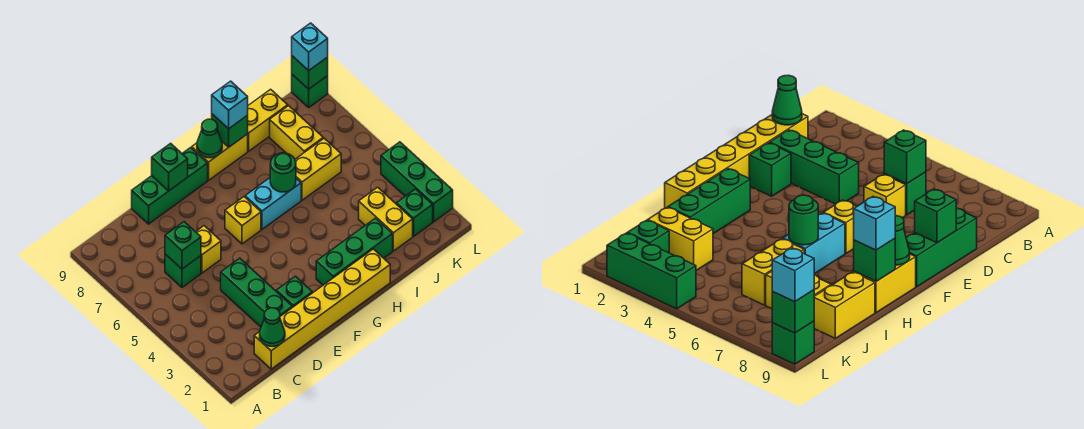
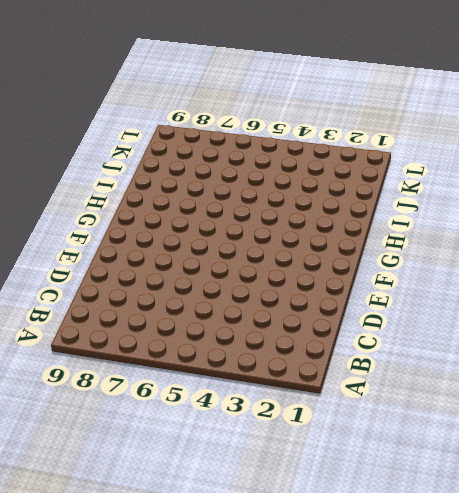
none -> yellow 1x6 brick [254,249,390,369]
none -> green 1x1 brick [165,254,201,287]
none -> green 1x3 brick [221,258,292,327]

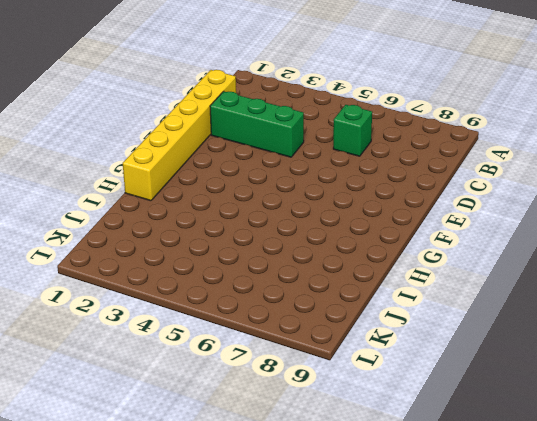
none -> yellow 1x1 brick [196,226,221,273]
none -> green 1x3 brick [132,148,208,224]
none -> green 1x1 brick [276,276,312,308]

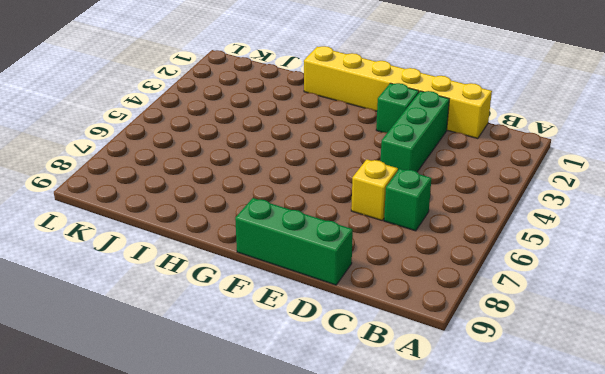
none -> yellow 1x1 brick [225,197,261,244]
none -> green 1x3 brick [316,218,393,285]
none -> cyan 1x2 brick [245,178,301,229]

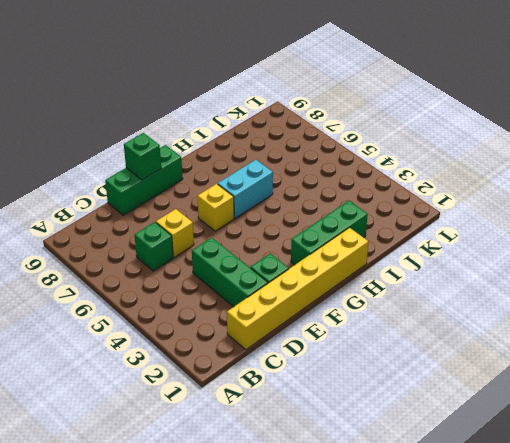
none -> yellow 1x2 brick [192,134,248,180]
none -> yellow 1x2 brick [295,138,341,200]
none -> yellow 1x2 brick [248,89,288,151]

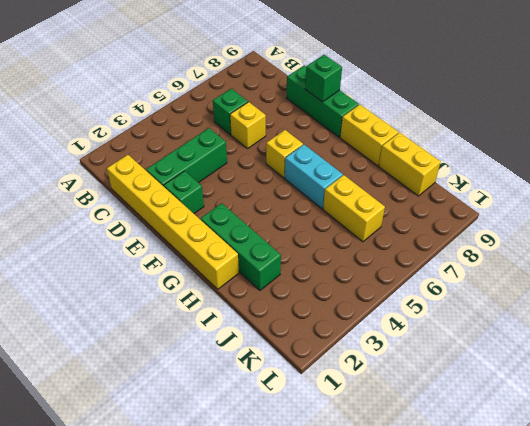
none -> yellow 1x2 brick [359,187,413,251]
none -> yellow 1x2 brick [270,106,323,159]
none -> green 1x1 brick [397,189,433,236]

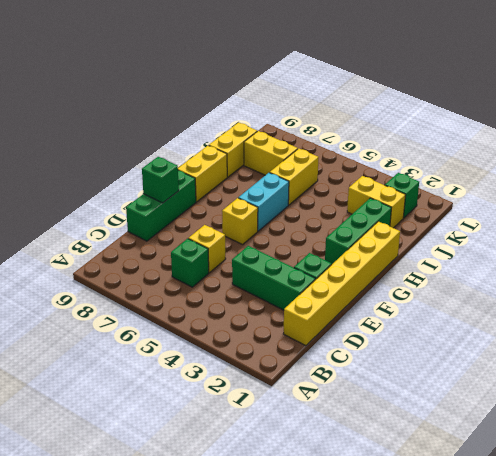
none -> green 1x3 brick [381,142,453,222]
none -> green 1x1 brick [292,75,328,107]
none -> green 1x1 cone [260,308,285,346]

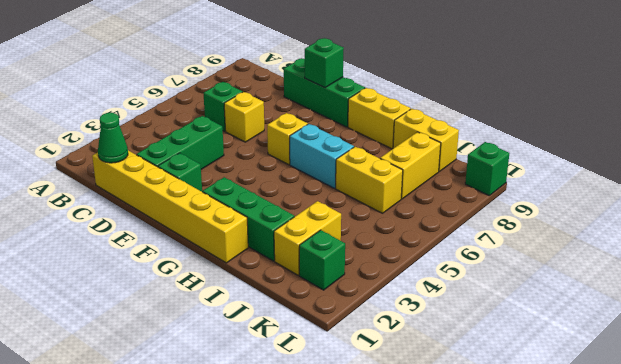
none -> green 1x3 brick [381,142,453,222]
none -> green 1x1 brick [165,222,201,269]
none -> green 1x1 cone [197,119,222,158]

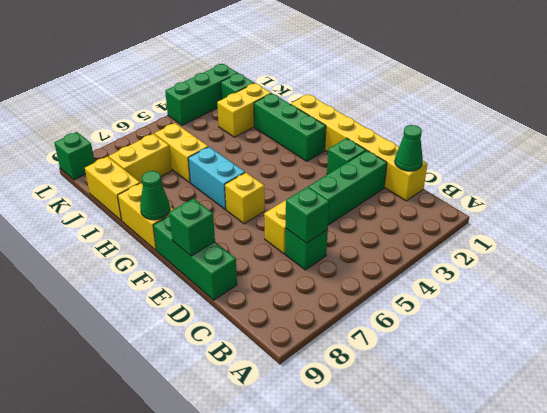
none -> green 1x1 round brick [270,153,296,192]
none -> green 1x1 brick [212,114,248,147]
none -> green 1x1 brick [292,56,328,89]

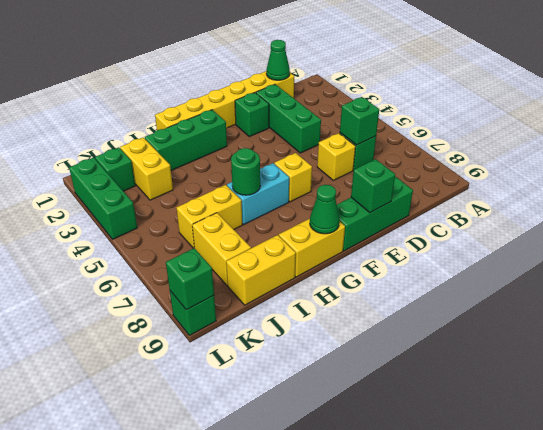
none -> green 1x1 brick [212,114,248,147]
none -> cyan 1x1 brick [212,81,248,129]
none -> cyan 1x1 brick [292,23,328,71]

